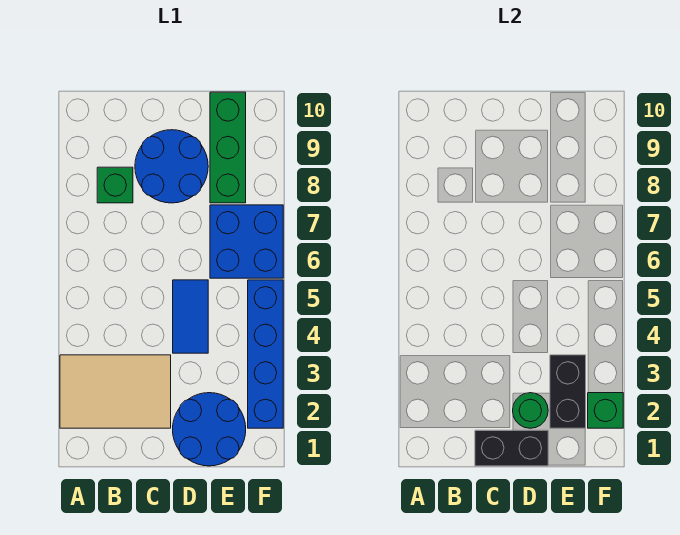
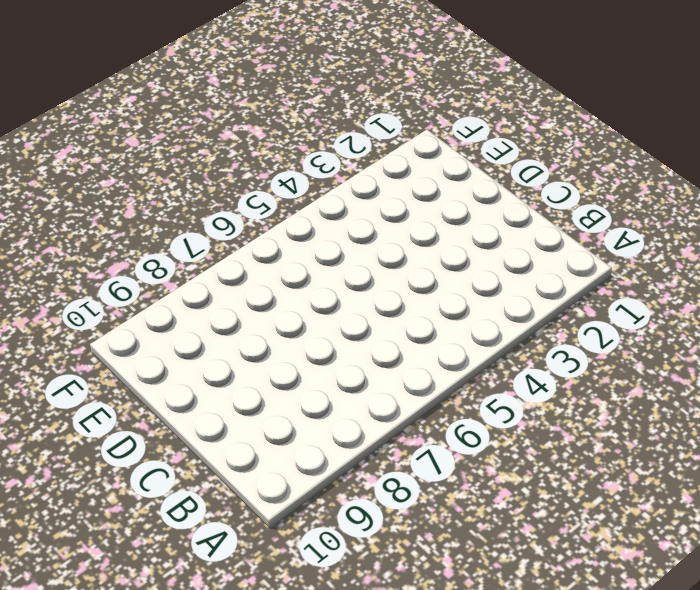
none -> tan 2x3 tile [60,355,171,428]
none -> green 1x1 brick [97,167,133,203]
none -> blue 2x2 round brick [135,130,208,203]

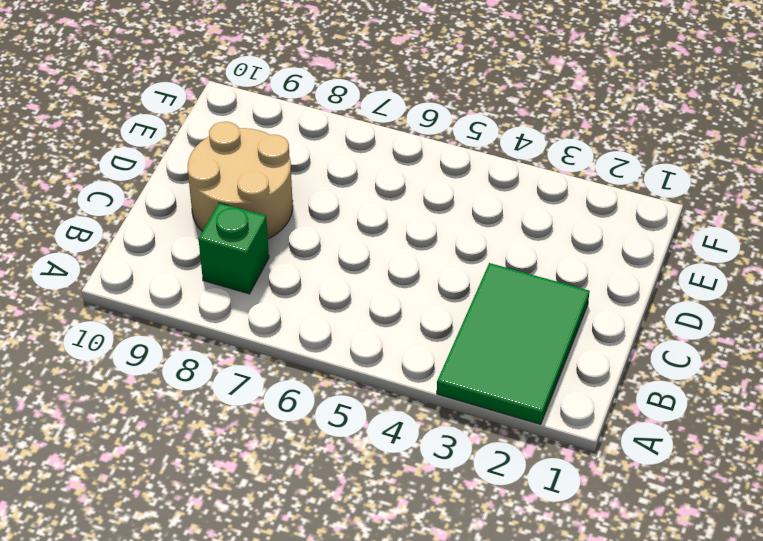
green 2x3 tile [437,263,590,424] -> tan 2x3 tile [60,355,171,428]
tan 2x2 round brick [188,122,293,239] -> blue 2x2 round brick [135,130,208,203]
none -> blue 2x2 round brick [173,393,246,466]
none -> blue 1x2 tile [173,280,208,353]
none -> blue 2x2 brick [210,205,283,278]

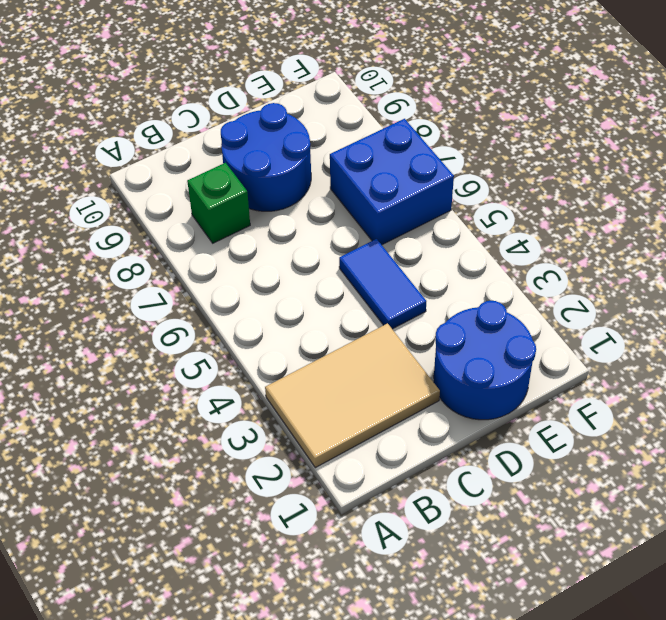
none -> green 1x3 brick [210,92,246,203]
none -> blue 1x4 brick [248,280,283,428]
none -> black 1x2 brick [475,430,548,466]

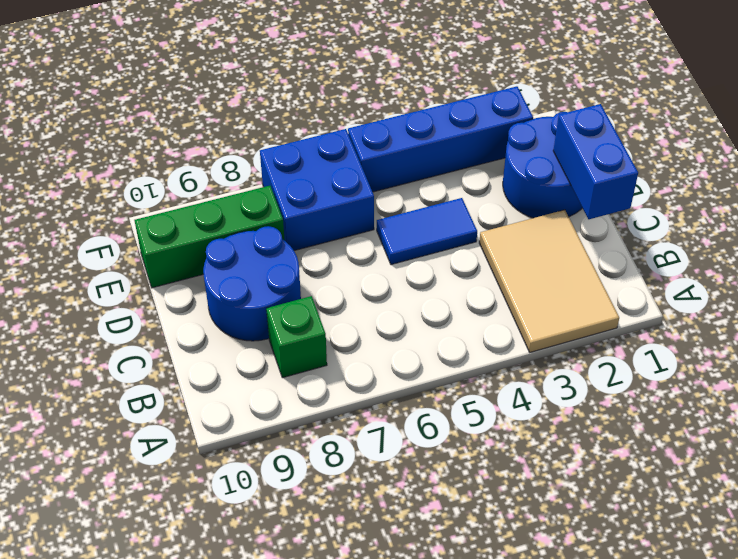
blue 1x2 brick [553,104,638,219] -> black 1x2 brick [475,430,548,466]
none -> green 1x1 round brick [513,393,548,428]
none -> black 1x2 brick [550,355,586,428]
none -> green 1x1 brick [588,393,623,428]

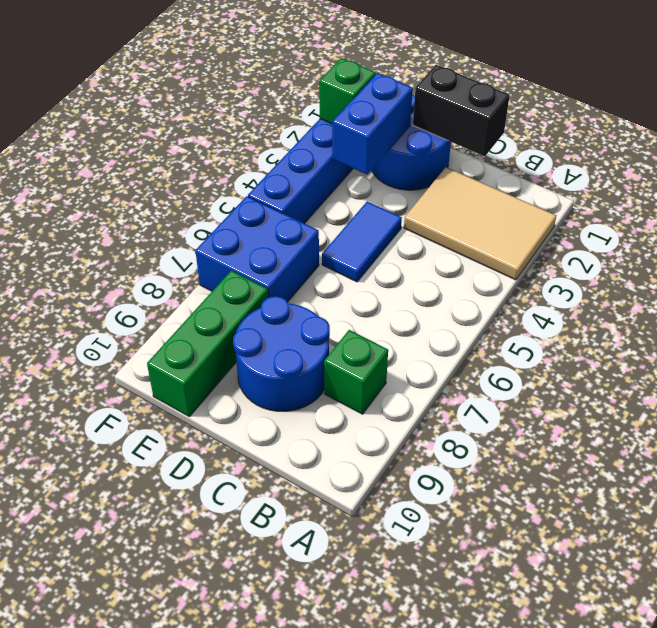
blue 1x2 brick [332,73,413,174] -> black 1x2 brick [550,355,586,428]
none -> green 1x1 round brick [513,393,548,428]

